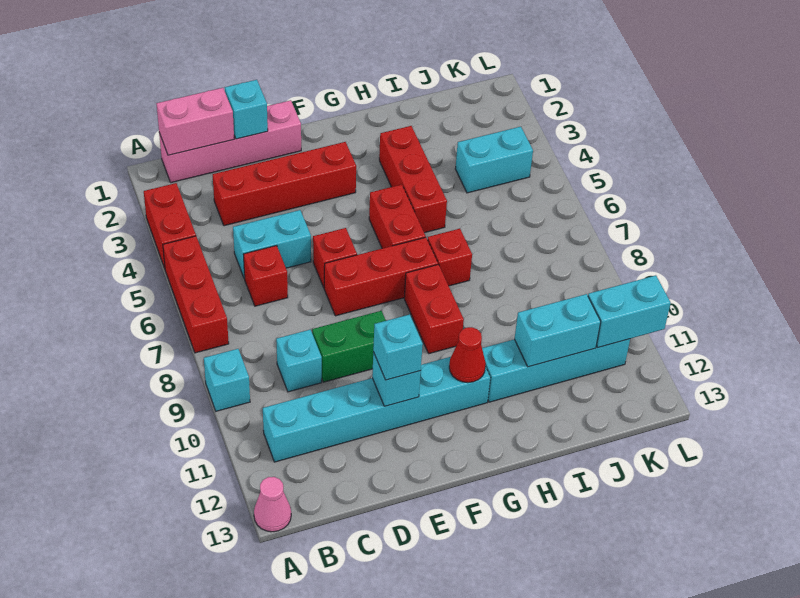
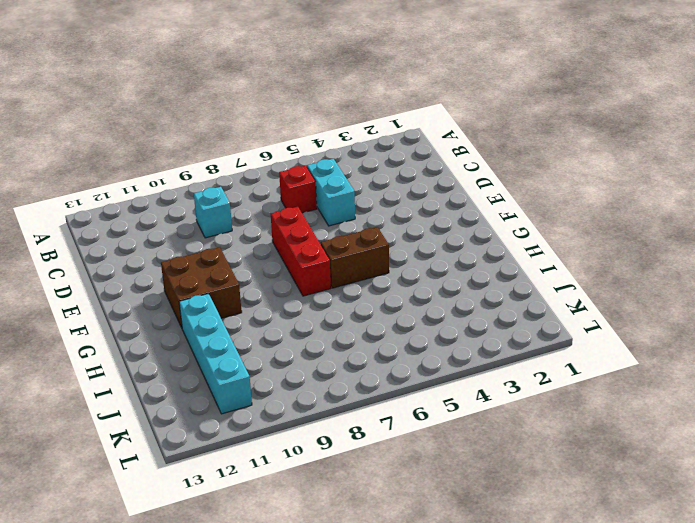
brown 2x2 brick [161,247,242,328] -> cyan 1x6 brick [263,357,490,462]
brown 1x2 brick [321,227,389,288] -> red 1x2 brick [369,185,426,248]
none -> red 1x2 brick [144,183,196,268]
none -> red 1x3 brick [163,236,229,353]
none -> cyan 1x1 brick [204,349,250,411]

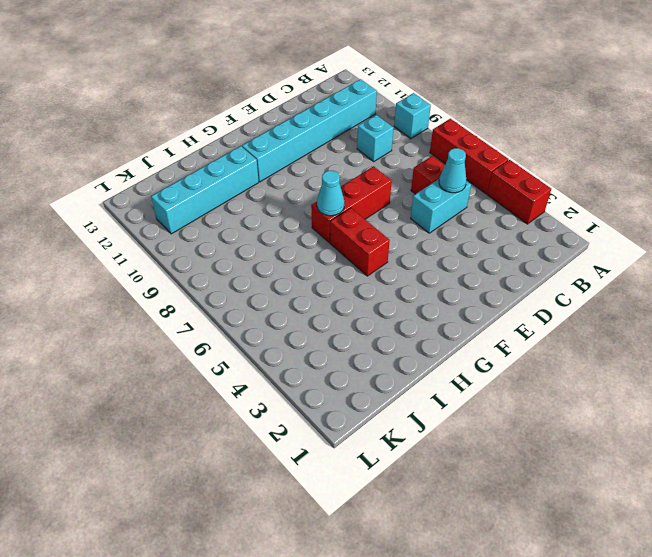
cyan 1x1 cone [439,148,466,193] -> none
cyan 1x1 cone [317,171,344,216] -> none
none -> pink 1x1 cone [254,477,291,532]
none -> pink 1x4 brick [159,100,301,183]
none -> red 1x4 brick [213,142,356,226]

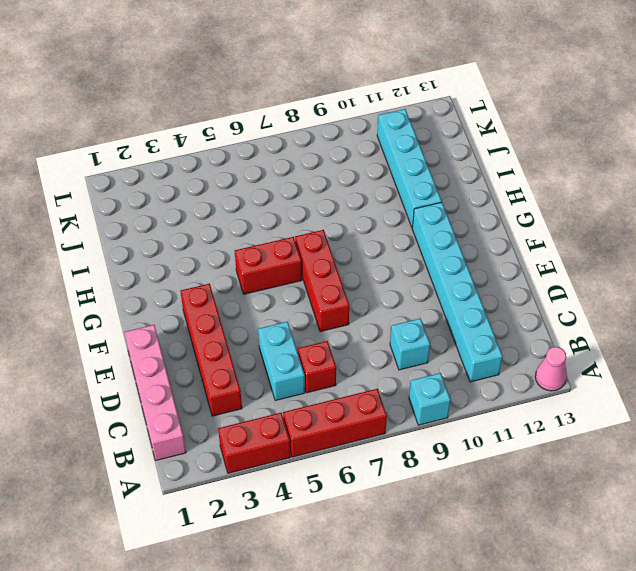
none -> green 1x2 brick [312,311,386,382]
none -> red 1x1 brick [313,228,357,288]
none -> red 1x2 brick [404,265,464,354]

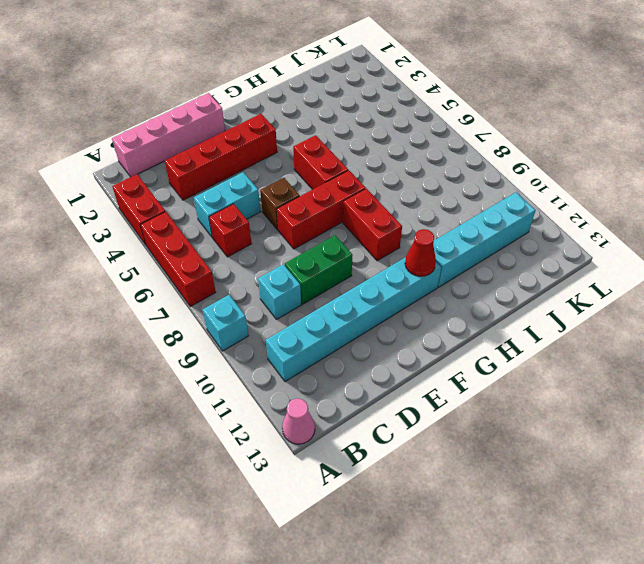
brown 1x1 brick [260,178,300,230] -> red 1x1 brick [313,228,357,288]
none -> red 1x3 brick [379,126,447,233]
none -> red 1x1 brick [428,229,472,286]
none -> cyan 1x2 brick [455,127,533,193]

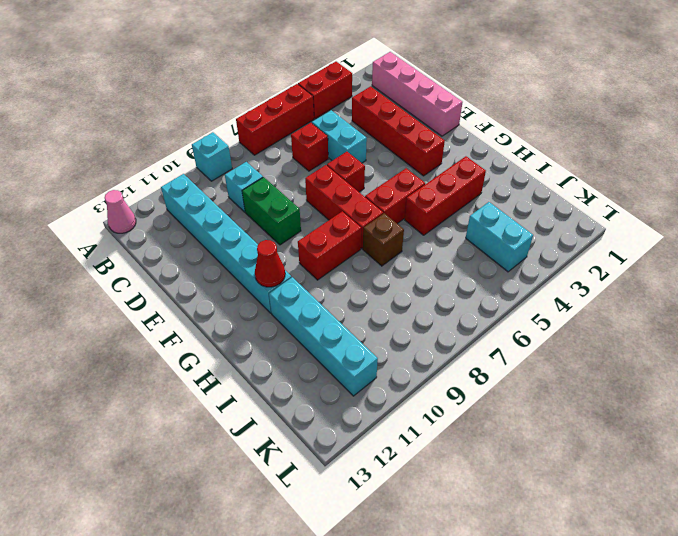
brown 1x1 brick [363,213,404,266] -> red 1x1 brick [428,229,472,286]
none -> pink 1x2 brick [156,88,234,155]
none -> cyan 1x1 brick [225,80,268,139]
none -> cyan 1x1 brick [372,352,421,406]

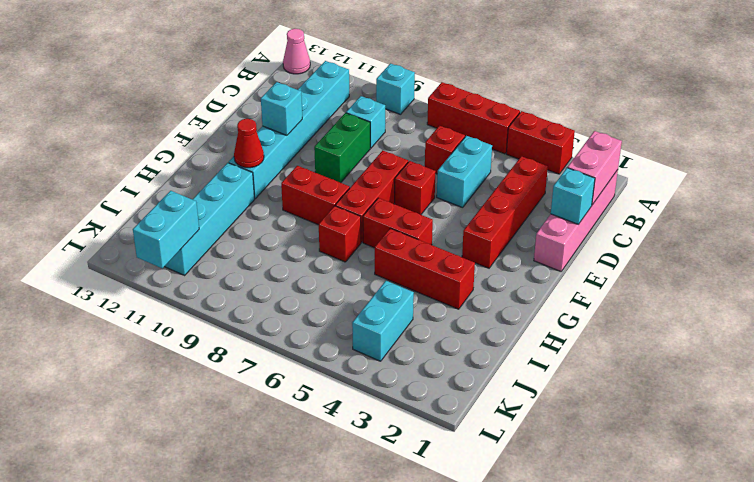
none -> cyan 1x2 brick [515,294,601,367]
none -> cyan 1x1 brick [373,314,423,380]

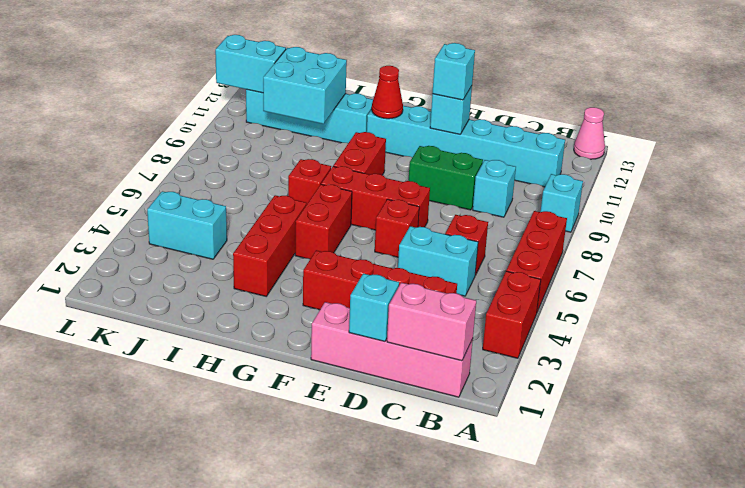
cyan 2x2 brick [263,47,347,124] -> cyan 1x2 brick [515,294,601,367]

